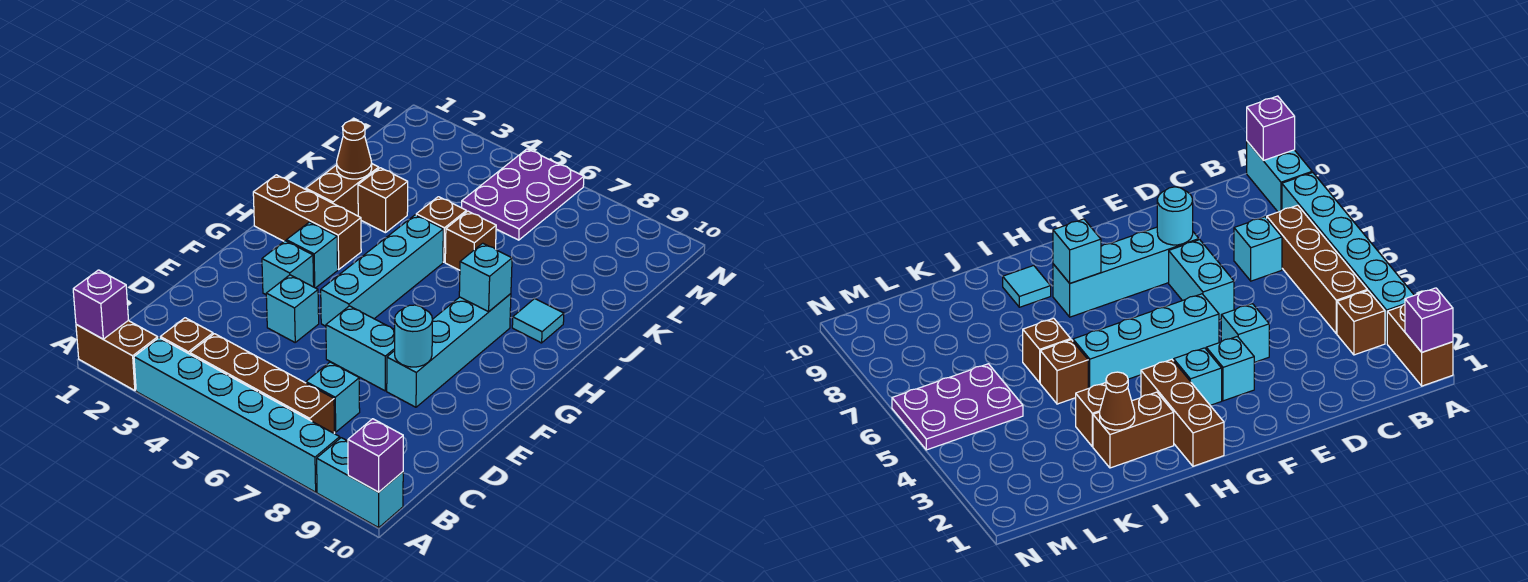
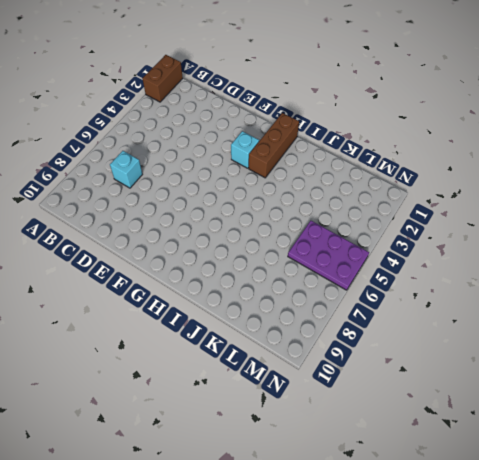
none -> cyan 1x6 brick [134,338,340,492]
none -> cyan 1x2 brick [317,438,403,528]
none -> brown 1x1 brick [160,318,213,354]

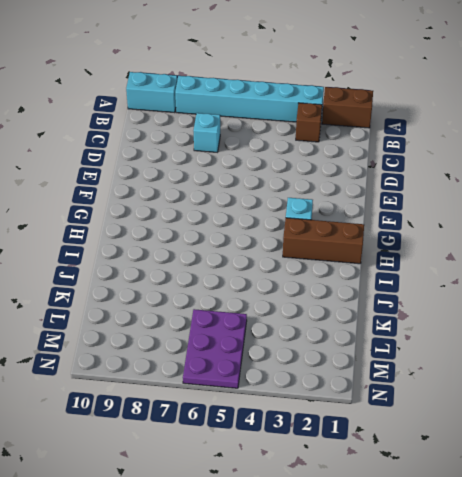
none -> brown 1x4 brick [190,334,335,433]
none -> cyan 1x1 brick [266,275,319,342]
none -> cyan 1x2 brick [326,306,395,391]

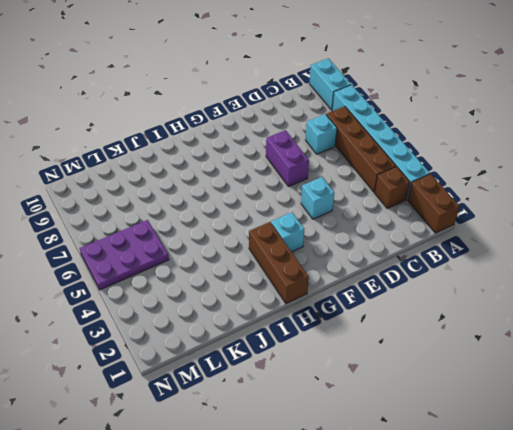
purple 1x2 brick [266,130,309,187] -> cyan 1x2 brick [326,306,395,391]
none -> cyan 1x4 brick [387,294,511,407]
none -> cyan 1x1 brick [262,241,314,294]
none -> cyan 1x4 brick [321,215,443,326]

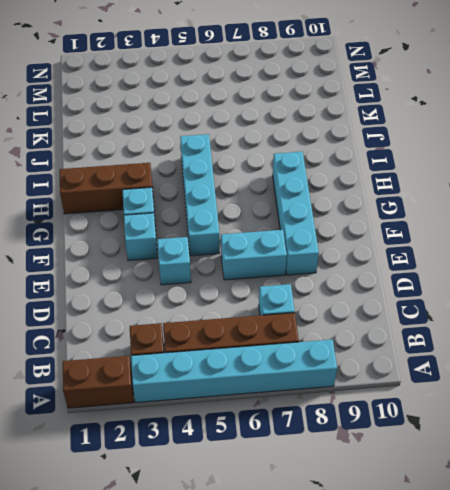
none -> cyan 1x2 brick [317,438,403,528]
none -> brown 1x2 brick [306,164,379,216]
none -> cyan 1x1 tile [512,299,564,343]

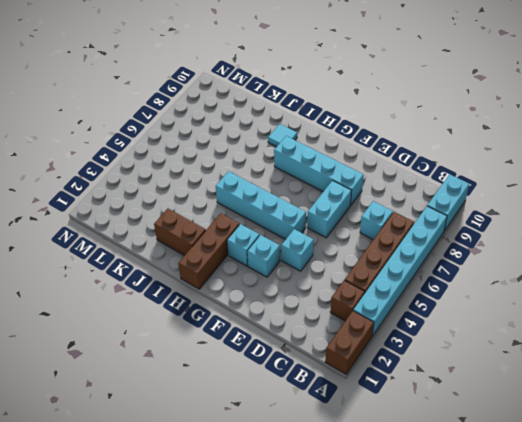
none -> brown 1x1 brick [358,168,408,233]
none -> brown 1x1 brick [416,197,466,262]
none -> brown 1x1 brick [445,211,496,270]

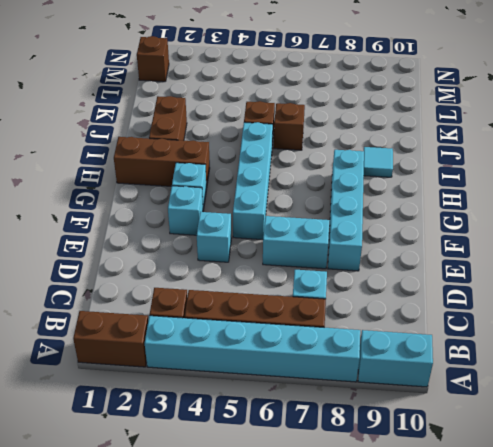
brown 1x1 brick [137,36,169,82] -> brown 1x1 brick moved to [358,168,408,233]
none -> purple 2x3 plate [462,149,584,240]
none -> purple 1x1 brick [73,270,128,339]
none -> purple 1x1 brick [348,419,403,492]

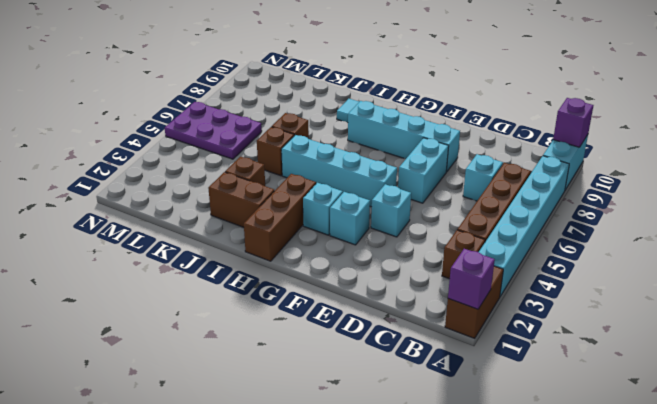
none -> cyan 1x1 round brick [395,305,432,367]
none -> cyan 1x1 brick [459,243,512,312]
none -> brown 1x1 cone [337,121,372,179]

